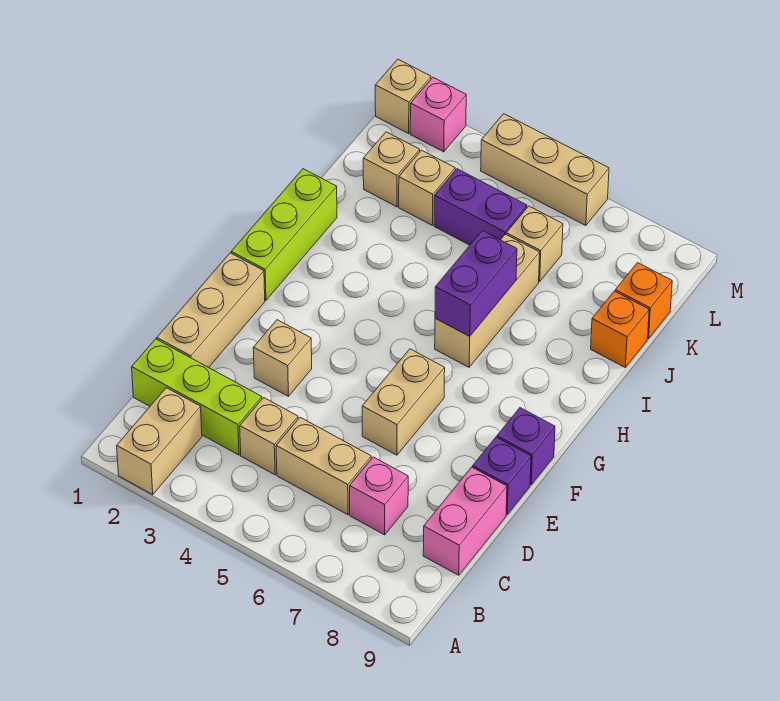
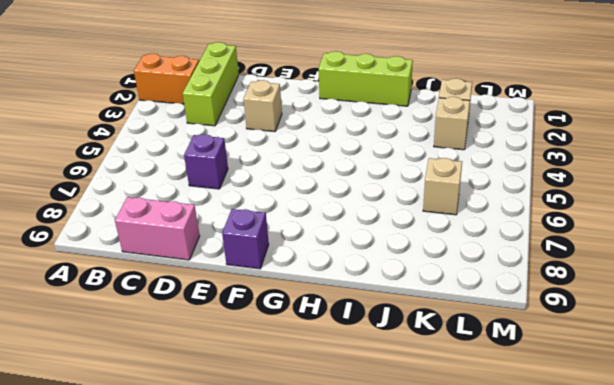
orange 1x2 brick [134,54,199,104] -> tan 1x2 brick [117,388,202,495]
purple 1x1 brick [184,134,228,189] -> purple 1x1 brick moved to [473,437,531,515]
none -> tan 1x1 brick [240,398,298,475]
none -> tan 1x2 brick [276,417,371,515]
none -> pink 1x1 brick [350,457,408,535]

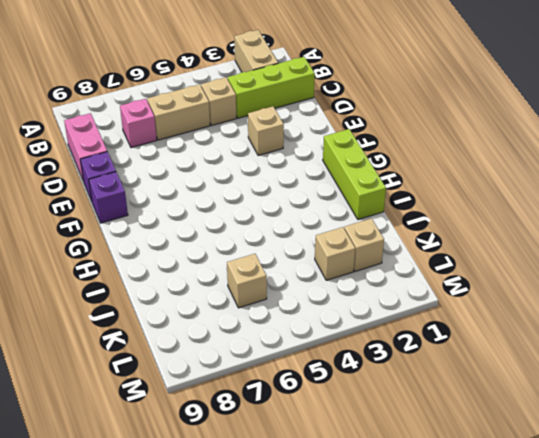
none -> tan 1x3 brick [157,253,265,368]
none -> tan 1x2 brick [362,349,445,455]
none -> tan 1x3 brick [435,234,540,367]

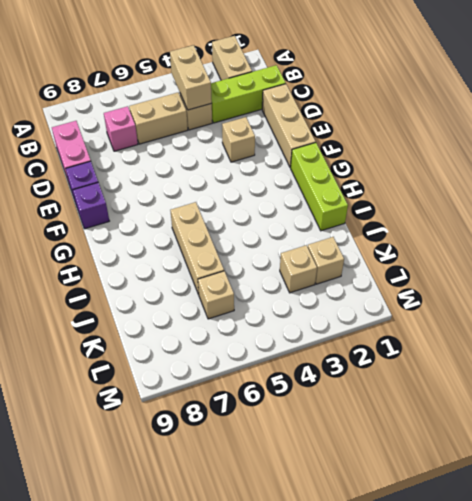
tan 1x2 brick [170,45,212,110] -> tan 1x2 brick moved to [362,349,445,455]
none -> orange 1x1 brick [591,291,649,367]
none -> purple 1x2 brick [434,169,527,245]
none -> orange 1x1 brick [615,263,672,339]

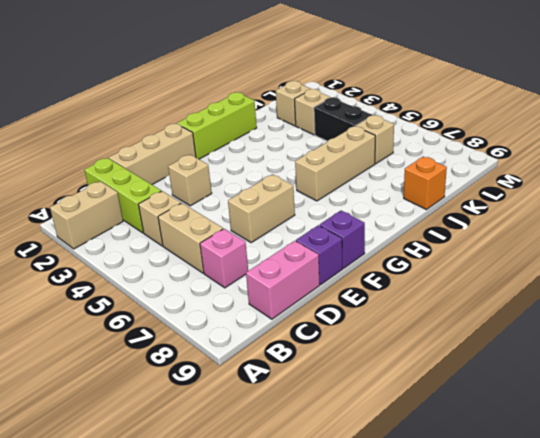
black 1x2 brick [314,97,372,141] -> purple 1x2 brick [434,169,527,245]
none -> orange 1x1 brick [615,263,672,339]
none -> tan 1x1 brick [375,59,431,133]
none -> pink 1x1 brick [410,78,466,152]

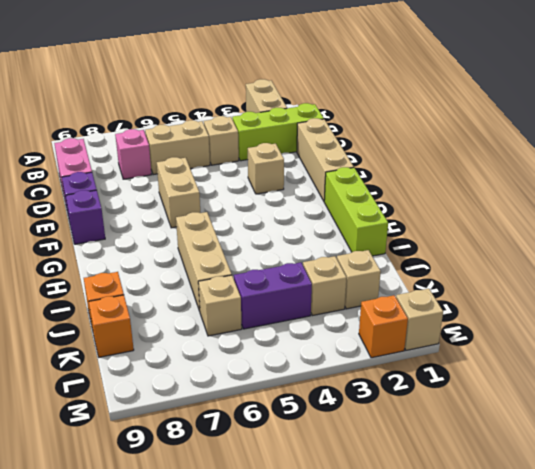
orange 1x1 brick [359,295,408,358] -> pink 1x1 brick [410,78,466,152]
none -> tan 1x3 brick [481,114,609,226]
none -> purple 1x2 brick [435,231,517,336]

